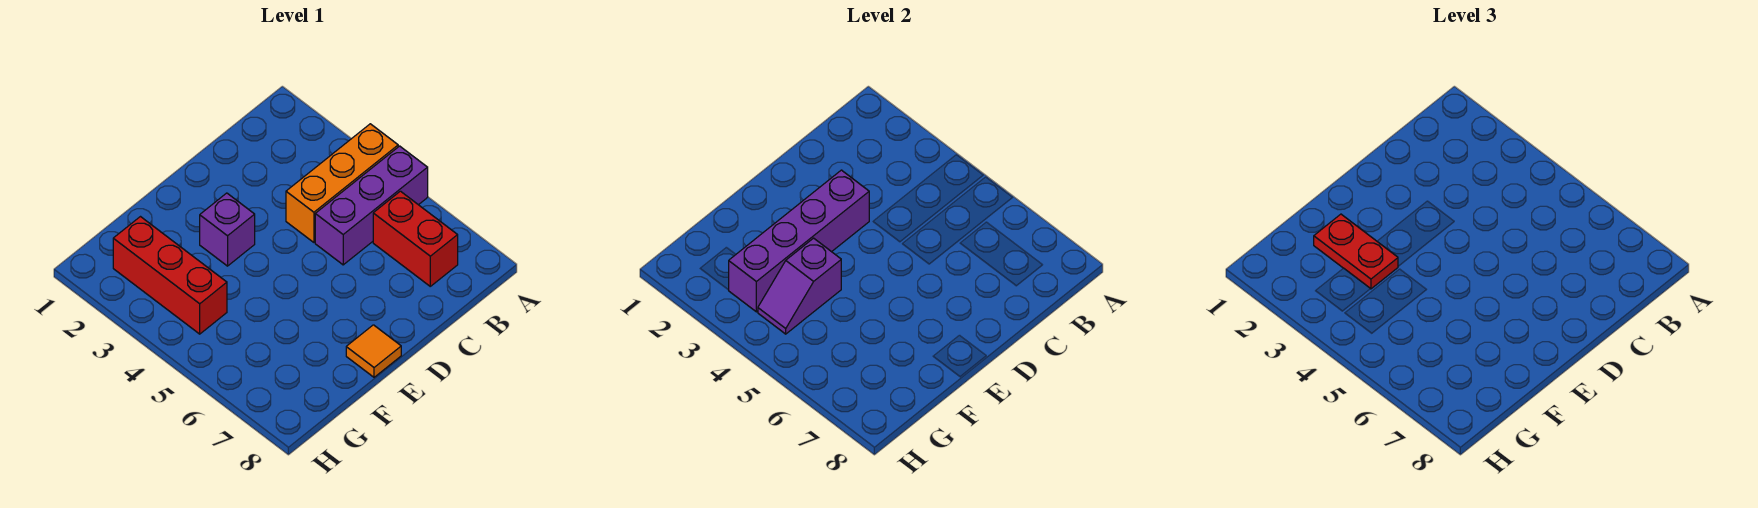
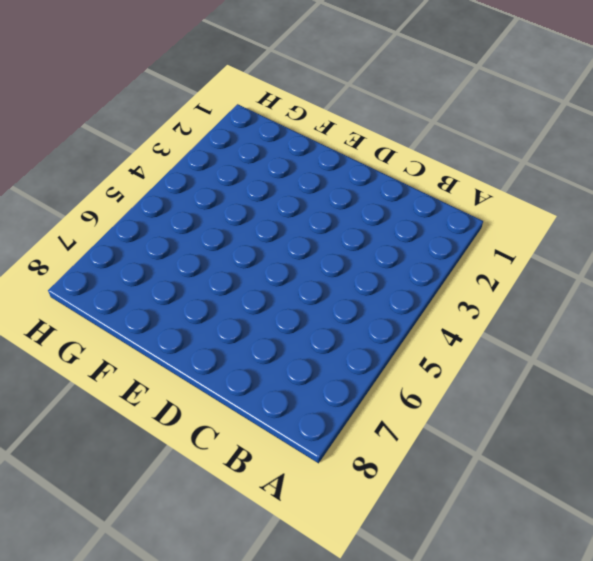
none -> orange 1x3 brick [286,124,398,242]
none -> purple 1x3 brick [315,146,428,265]

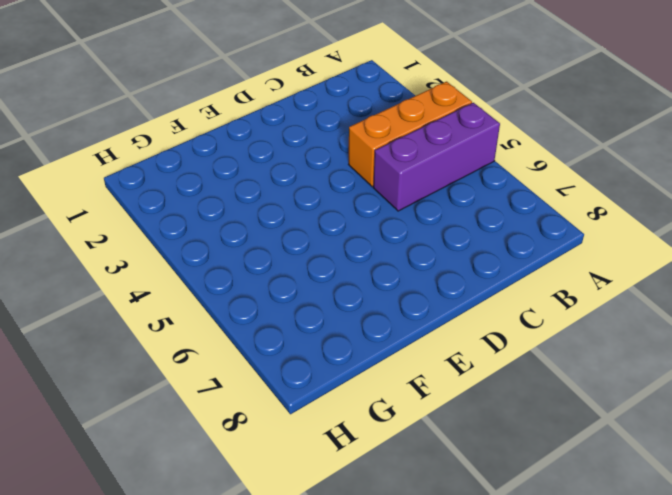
none -> red 1x2 brick [373,191,458,286]
none -> purple 1x1 brick [200,193,255,266]

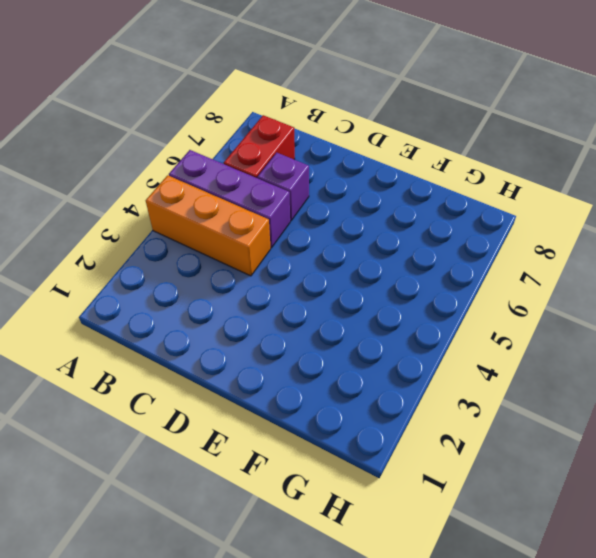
purple 1x1 brick [257,153,309,221] -> purple 1x1 brick moved to [200,193,255,266]
none -> orange 1x1 tile [346,325,401,377]
none -> red 1x3 brick [113,217,227,334]

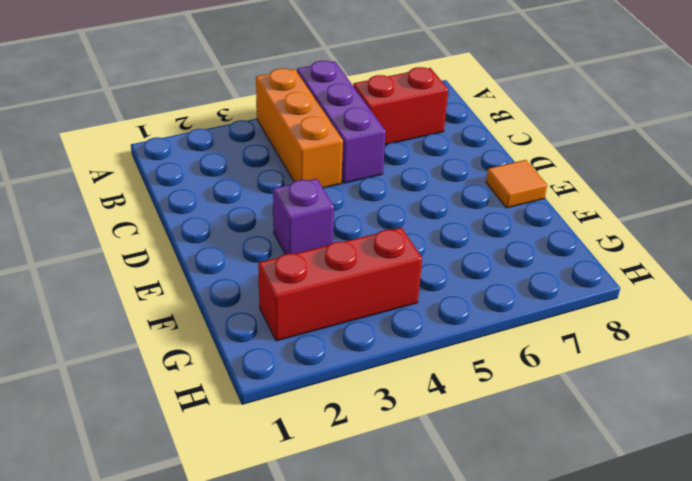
none -> purple 1x4 brick [729,170,869,312]
none -> purple 1x2 slope [758,238,841,334]

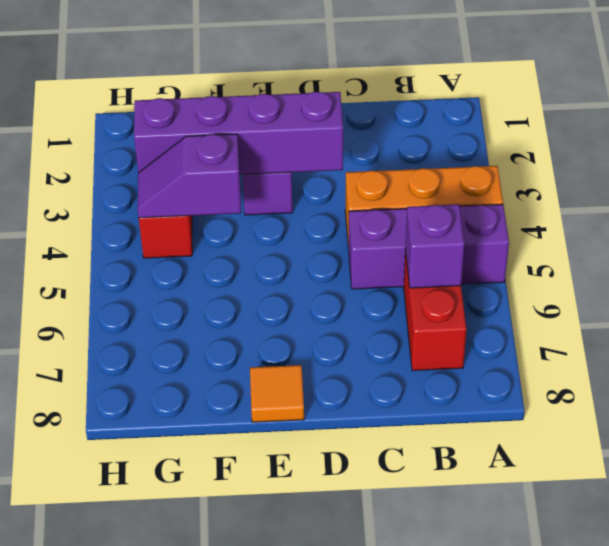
purple 1x1 brick [405,204,464,288] -> none
none -> red 1x2 plate [1314,214,1398,289]

